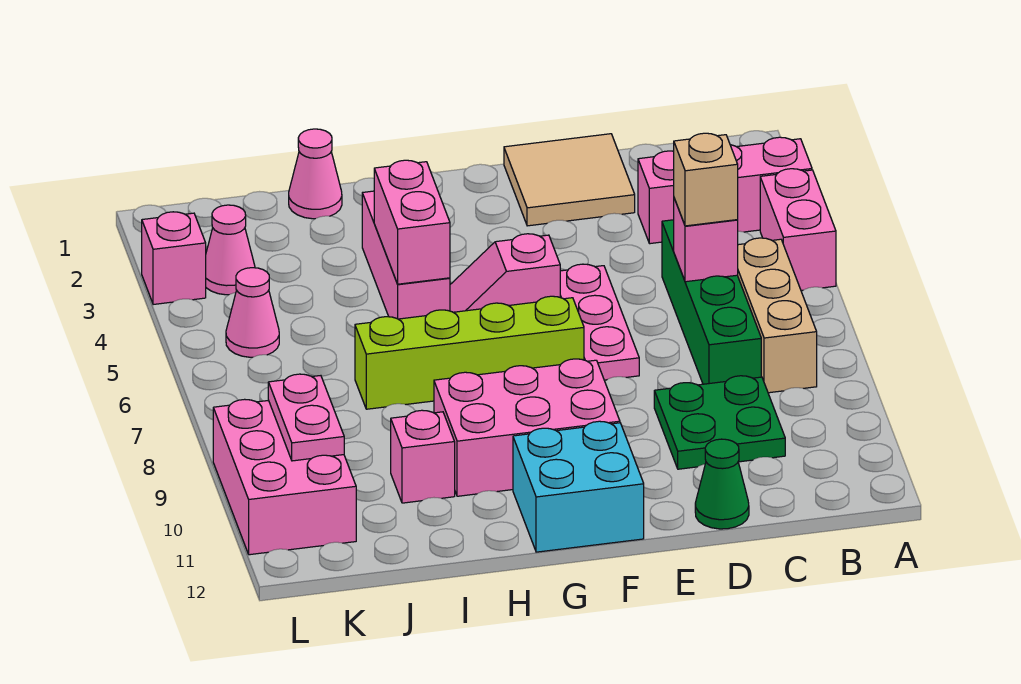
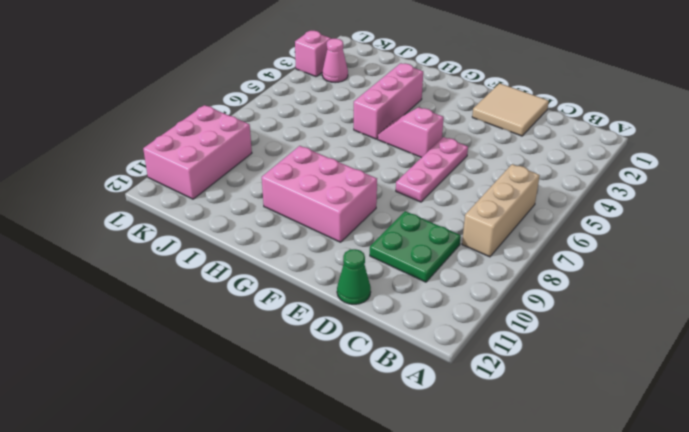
none -> pink 1x3 brick [638,137,812,244]
none -> pink 1x2 brick [760,169,836,290]
none -> green 1x4 brick [662,220,761,384]

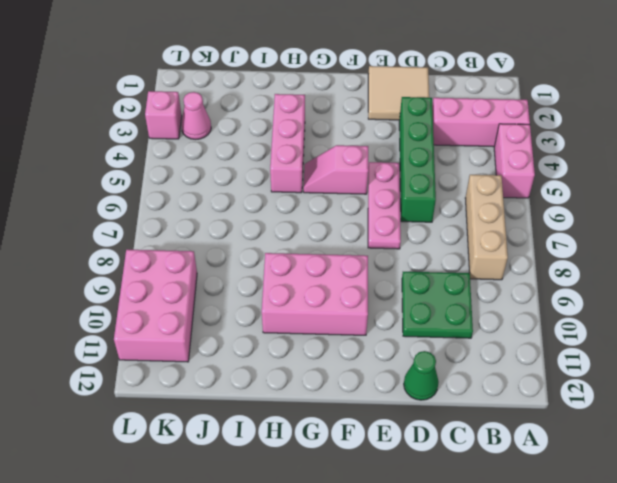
green 1x4 brick [399,97,436,222] -> green 1x4 brick moved to [662,220,761,384]
none -> lime 1x4 brick [355,296,584,409]
none -> cyan 2x2 brick [513,421,644,552]
none -> pink 1x1 cone [289,129,342,219]

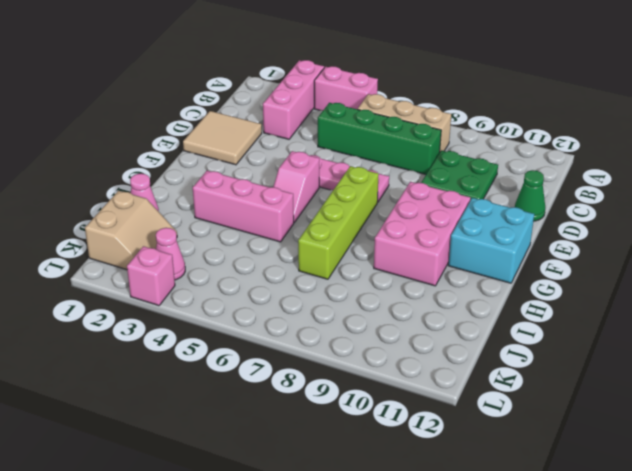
tan 2x2 slope [85,191,177,270] -> none
none -> pink 1x1 brick [391,410,455,503]
none -> pink 1x1 cone [226,268,279,357]
none -> pink 2x3 brick [213,399,356,555]

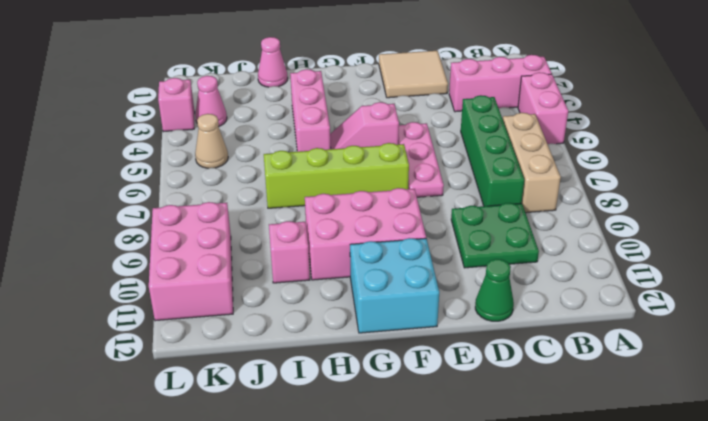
tan 1x1 cone [195,114,228,168] -> pink 1x1 cone [226,268,279,357]
none -> pink 1x1 brick [674,198,738,282]
none -> pink 1x2 brick [374,160,450,284]
none -> pink 1x2 plate [268,374,344,461]

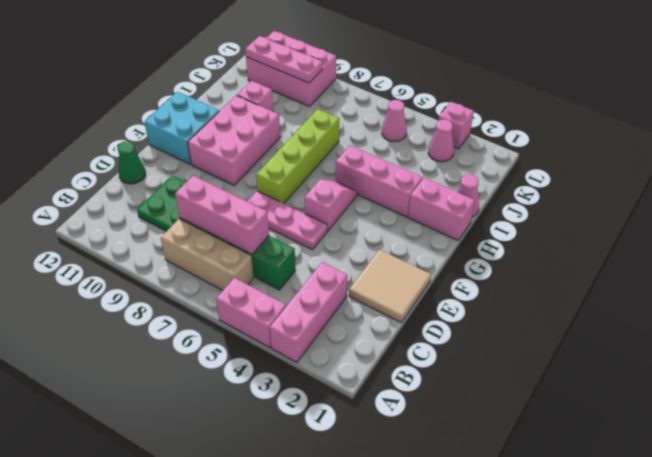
pink 1x3 brick [175,175,269,254] -> pink 1x1 brick [674,198,738,282]
pink 1x2 brick [408,178,475,240] -> pink 1x2 brick moved to [374,160,450,284]
pink 1x3 plate [245,36,322,83] -> pink 1x2 plate [268,374,344,461]
none -> tan 1x1 brick [674,133,738,226]

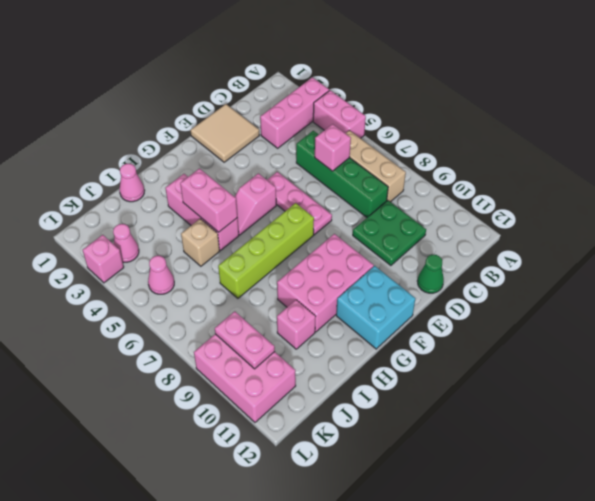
tan 1x1 brick [181,219,220,266] -> tan 1x1 brick moved to [674,133,738,226]

